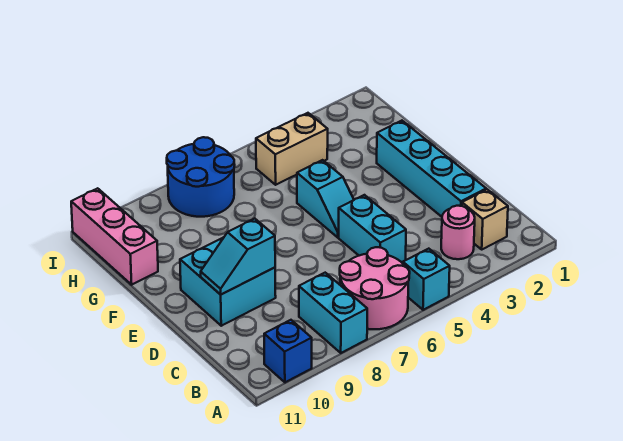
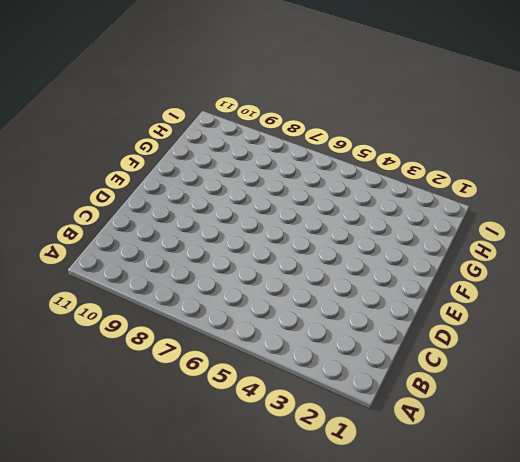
none -> cyan 1x1 brick [403,249,450,310]
none -> pink 2x2 round brick [340,247,410,329]
none -> cyan 1x2 brick [299,273,367,353]

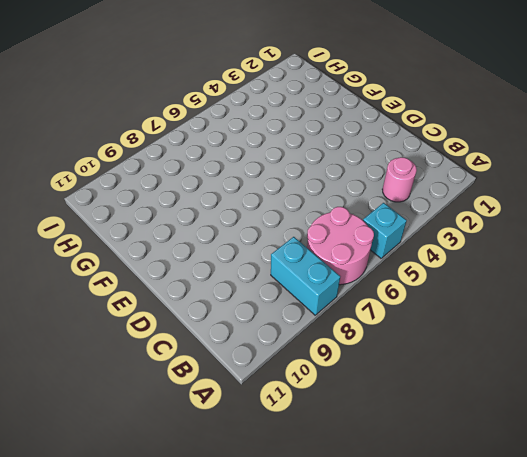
none -> blue 1x1 brick [264,320,312,382]
none -> tan 1x1 brick [462,189,508,249]
none -> cyan 1x4 brick [377,121,486,217]

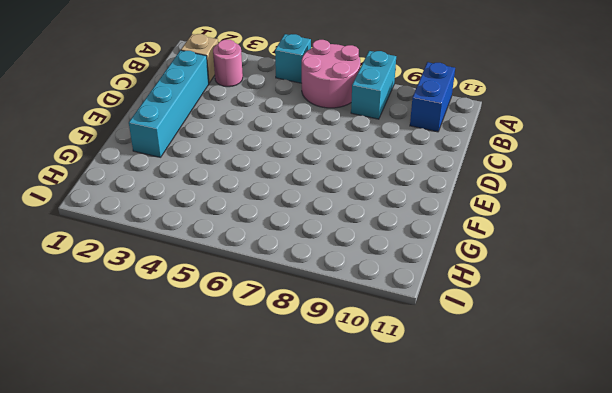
blue 1x2 brick [410,62,455,132] -> blue 1x1 brick [264,320,312,382]
none -> cyan 1x2 brick [339,195,406,262]
none -> cyan 2x2 brick [180,237,276,326]
none -> cyan 1x2 slope [297,160,354,237]

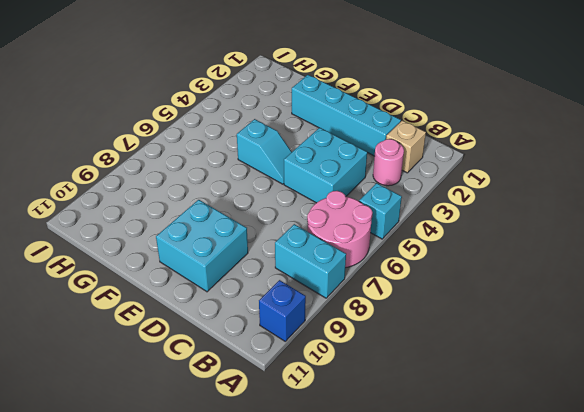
cyan 2x2 brick [284,128,367,203] -> cyan 1x2 brick [339,195,406,262]
none -> pink 1x3 brick [71,188,158,285]
none -> tan 1x2 brick [256,113,328,185]
none -> blue 2x2 round brick [167,137,235,217]

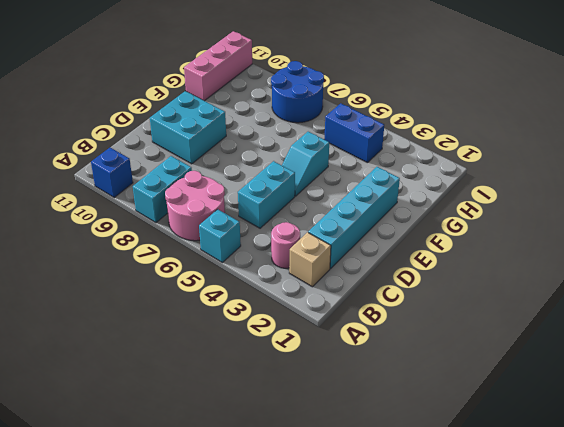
blue 1x2 brick [324,103,384,163] -> tan 1x2 brick [256,113,328,185]
none -> cyan 1x2 slope [201,219,275,295]

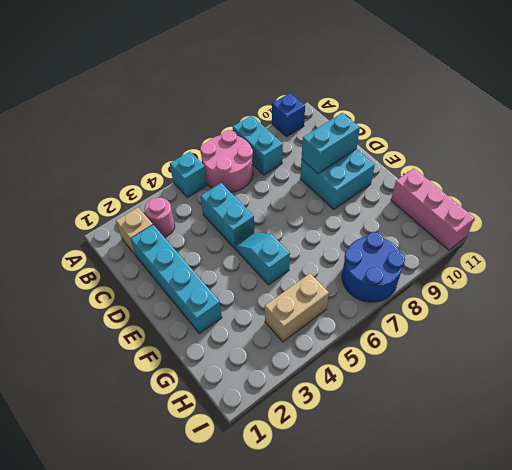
cyan 1x2 brick [302,113,360,173] -> cyan 1x2 slope [201,219,275,295]

